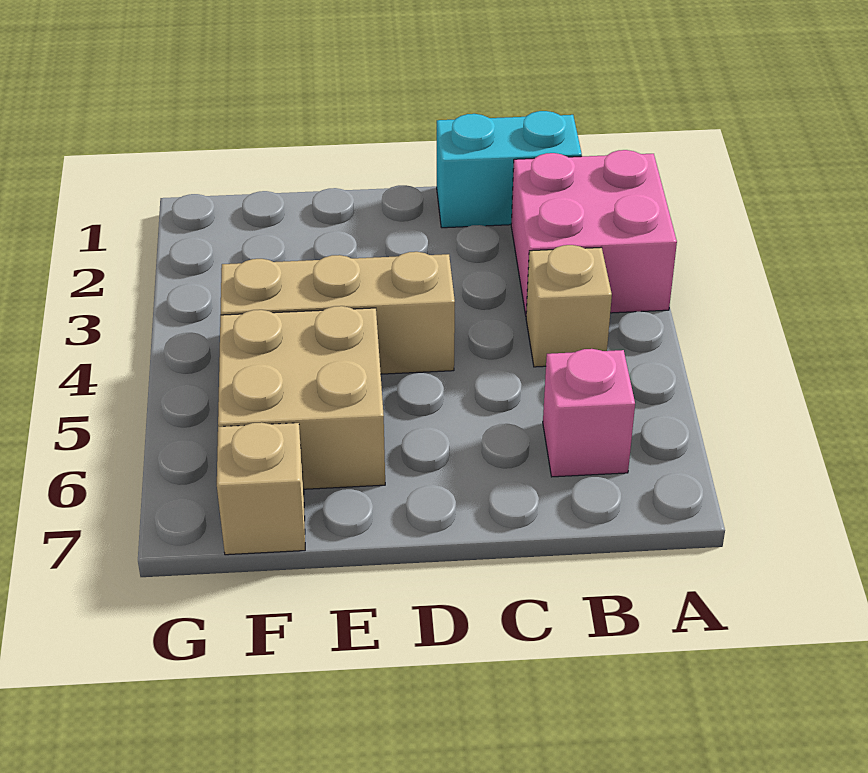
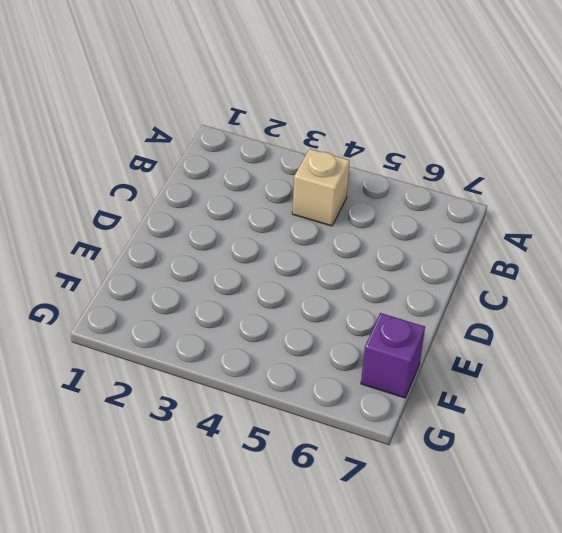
purple 1x1 brick [361,313,425,398] -> tan 1x1 brick [217,422,305,555]
none -> pink 2x2 brick [511,150,677,315]
none -> cyan 1x2 brick [437,111,582,228]

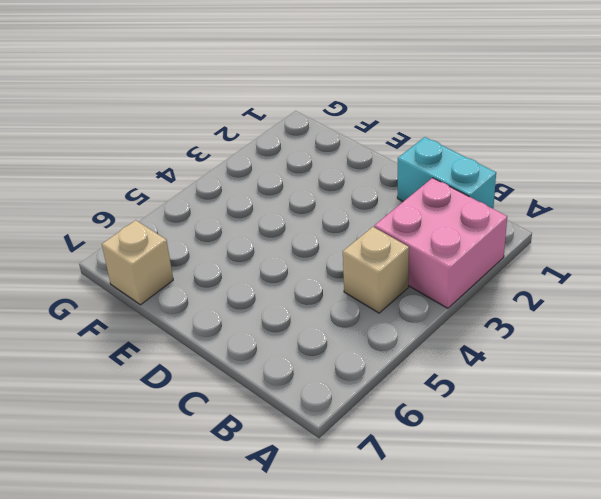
none -> pink 1x1 brick [543,349,635,477]
none -> tan 1x3 brick [221,252,455,374]

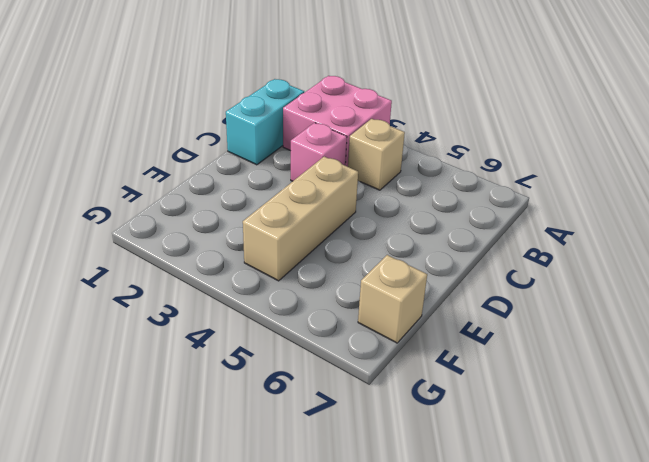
pink 1x1 brick [291,123,347,181] -> pink 1x1 brick moved to [543,349,635,477]
none -> tan 2x2 brick [218,306,385,489]

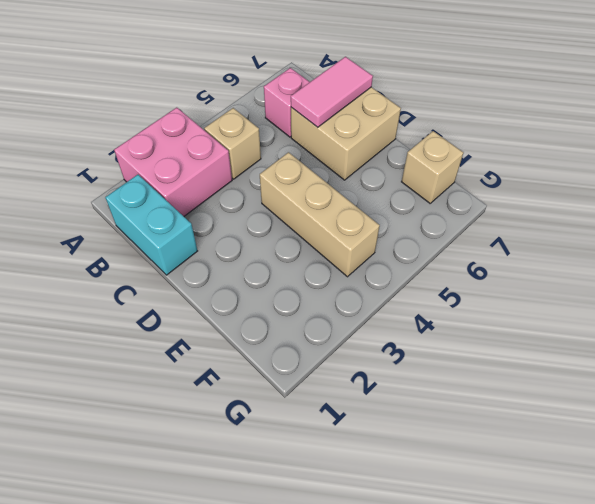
tan 2x2 brick [291,87,401,180] -> tan 2x2 brick moved to [218,306,385,489]
pink 1x2 tile [291,57,373,127] -> none

